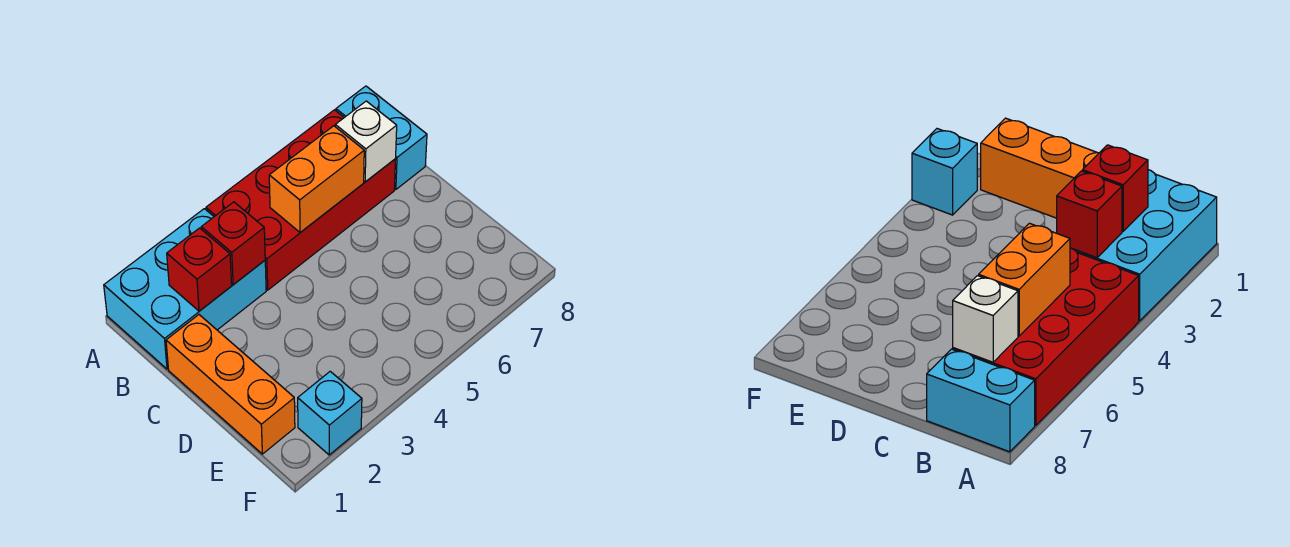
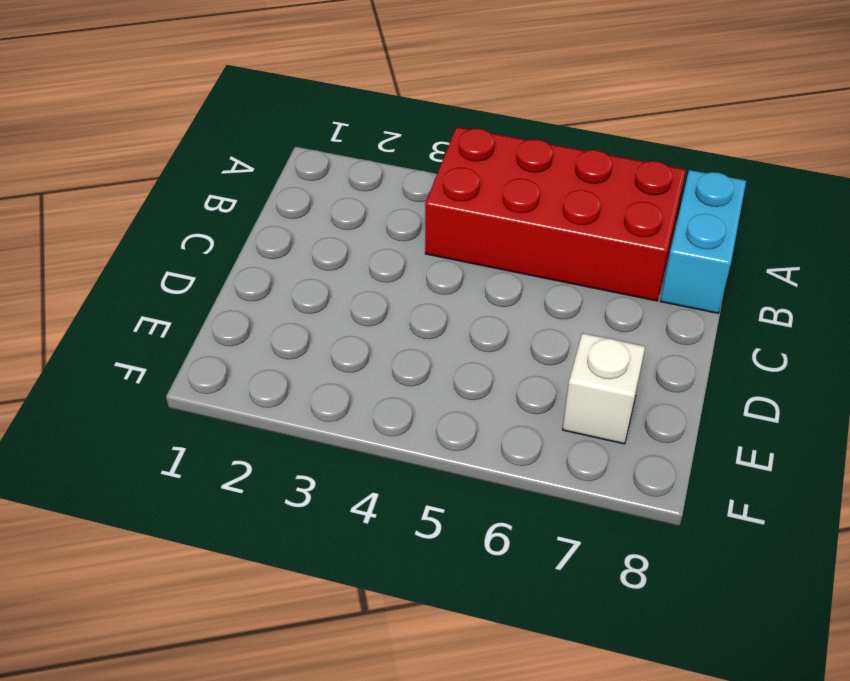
white 1x1 brick [563,333,645,444] -> white 1x1 brick moved to [335,101,397,182]
none -> cyan 2x3 brick [104,209,266,369]
none -> orange 1x3 brick [166,315,295,454]

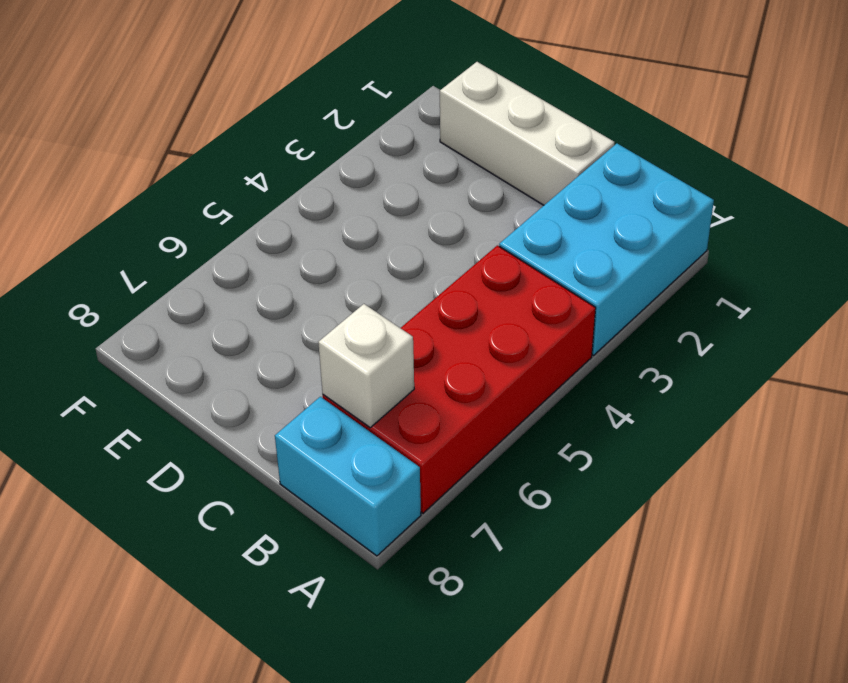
white 1x3 brick [440,62,614,205] -> orange 1x3 brick [166,315,295,454]
none -> cyan 1x1 brick [298,371,362,455]
none -> red 1x1 brick [167,228,232,311]

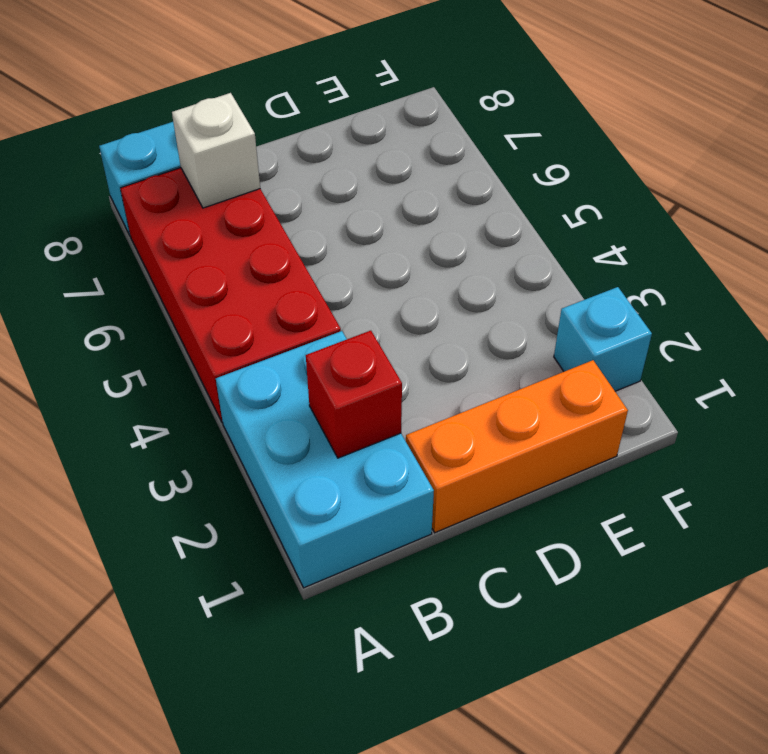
none -> red 1x1 brick [201,202,265,285]
none -> orange 1x2 brick [269,126,364,233]

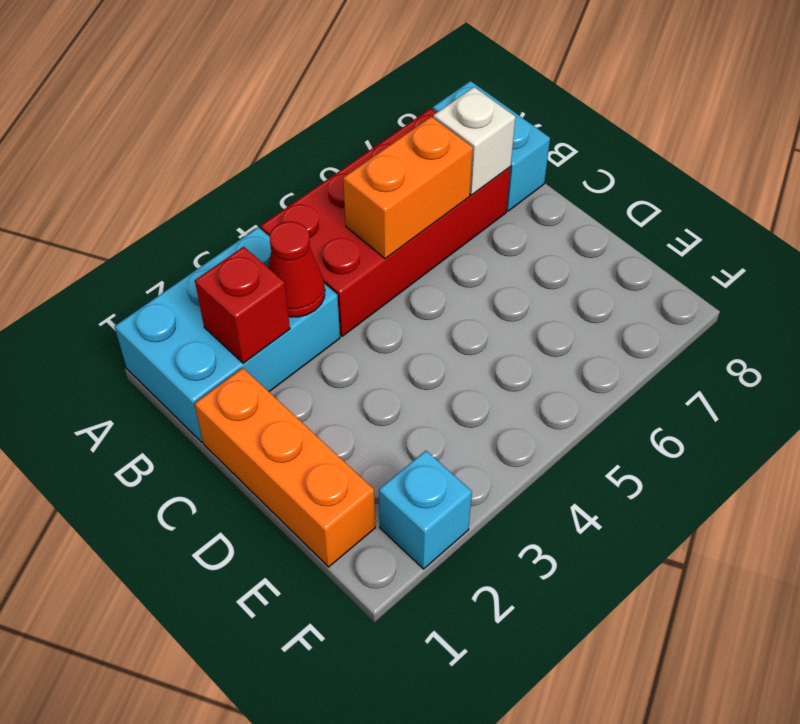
red 1x1 cone [268,221,325,317] -> red 1x1 brick [201,202,265,285]

